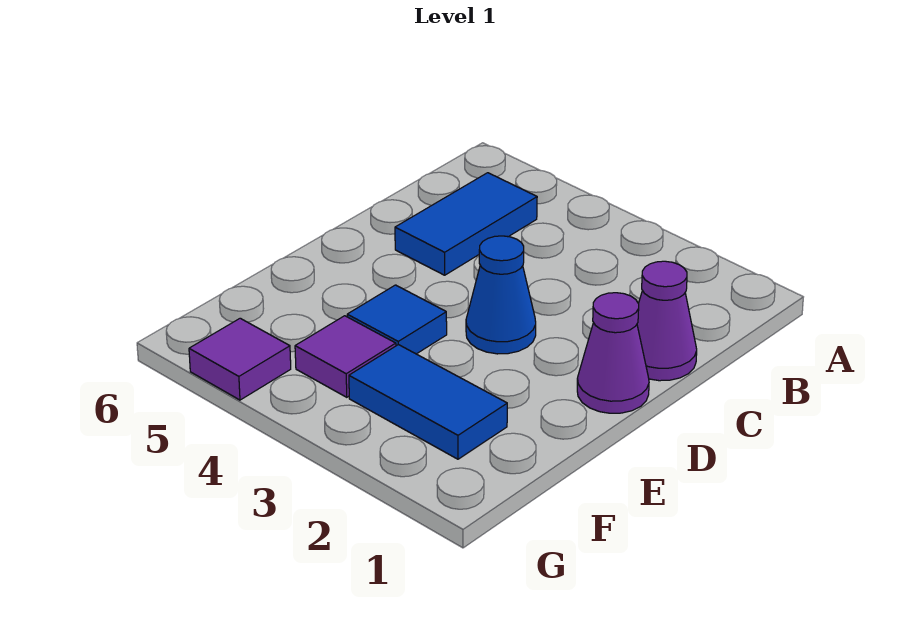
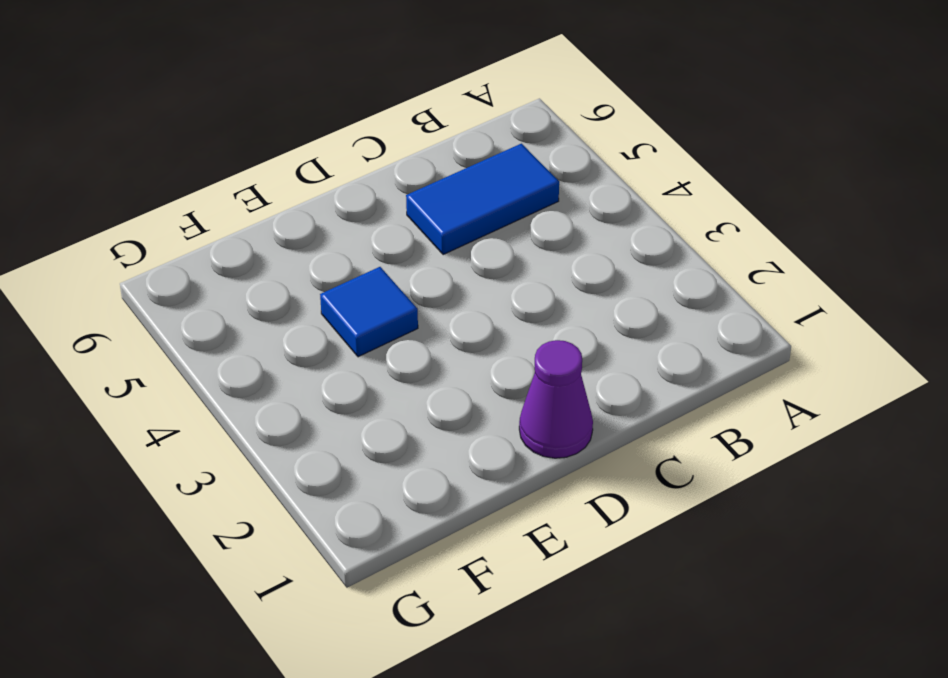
none -> purple 1x1 cone [637,261,697,381]
none -> blue 1x1 cone [466,236,536,354]

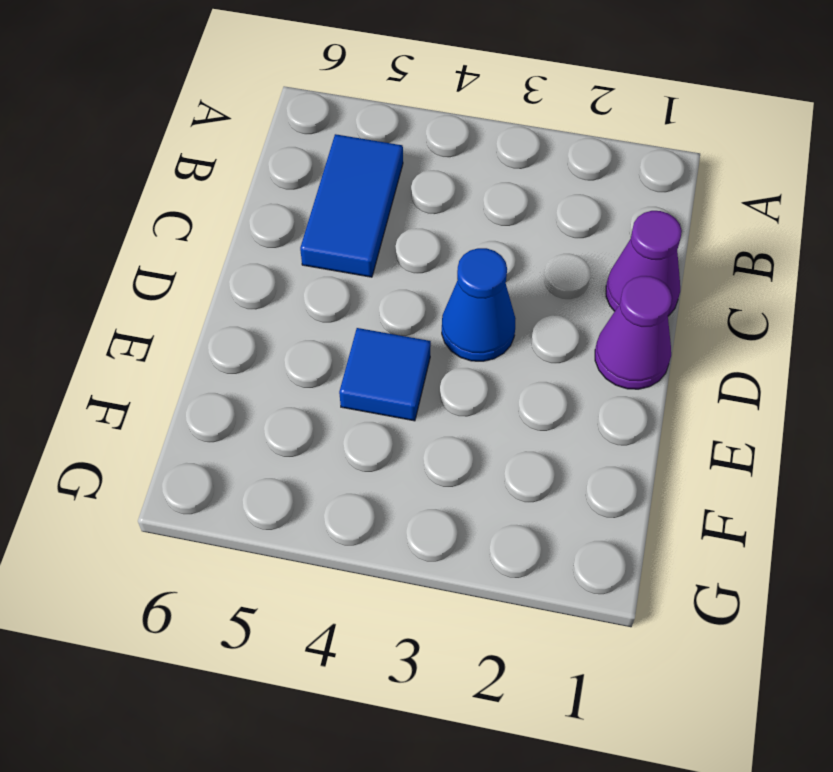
none -> blue 1x2 tile [349,345,507,459]
none -> purple 1x1 tile [295,316,396,397]

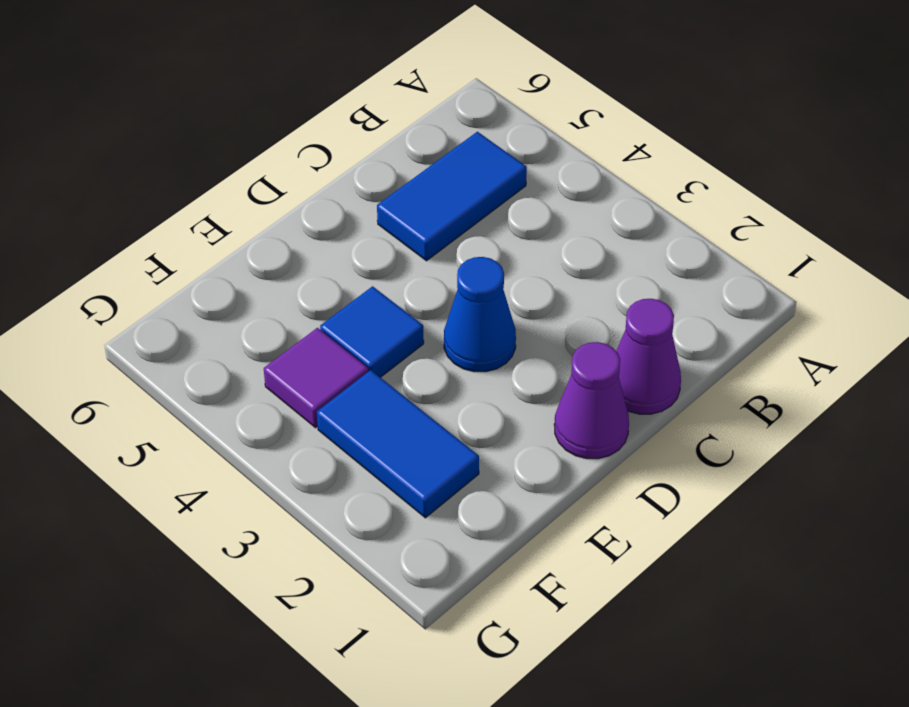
none -> purple 1x1 tile [189,318,291,400]

